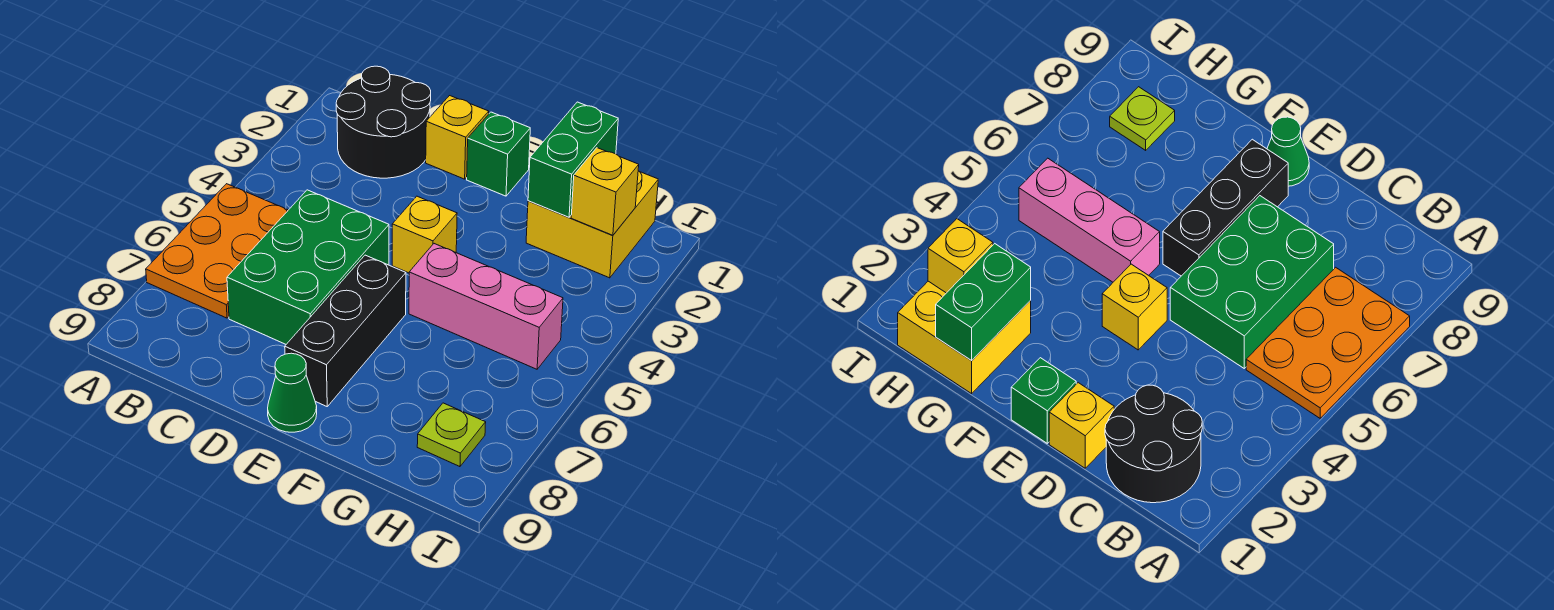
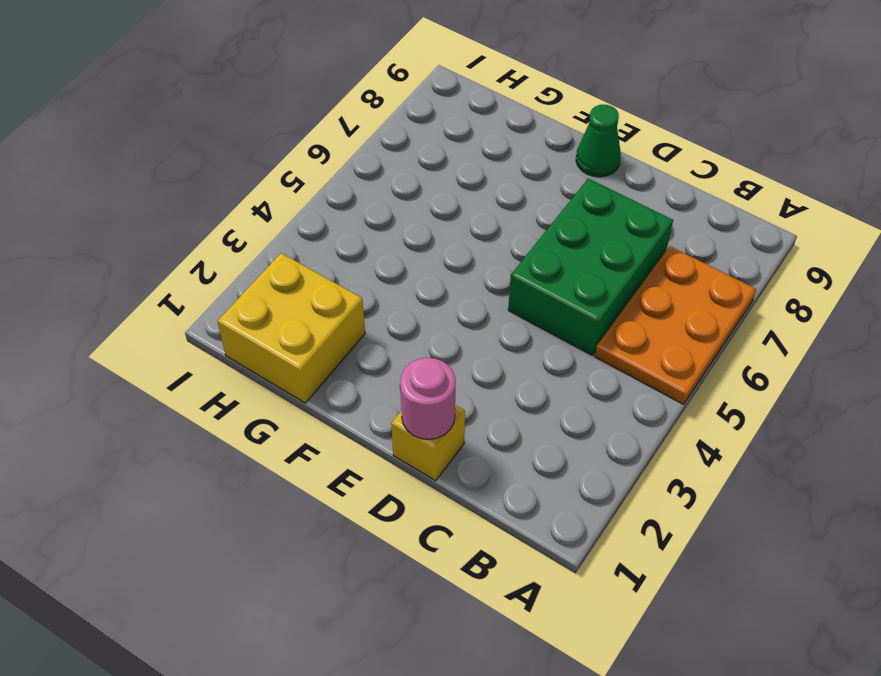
pink 1x1 round brick [400,358,456,439] -> none
none -> black 2x2 round brick [336,66,431,178]
none -> green 1x1 brick [467,112,530,196]
none -> yellow 1x1 brick [392,196,457,273]

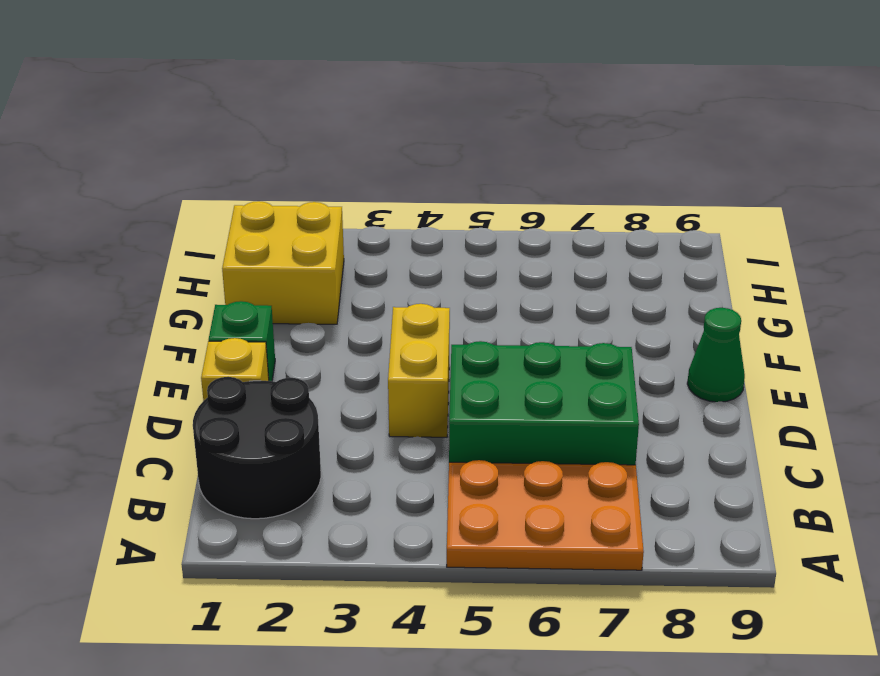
yellow 1x2 brick [388,304,450,437] -> yellow 1x1 brick [392,196,457,273]
none -> black 1x3 brick [285,255,406,406]
none -> pink 1x3 brick [409,244,563,369]
none -> lime 1x1 plate [417,403,486,467]

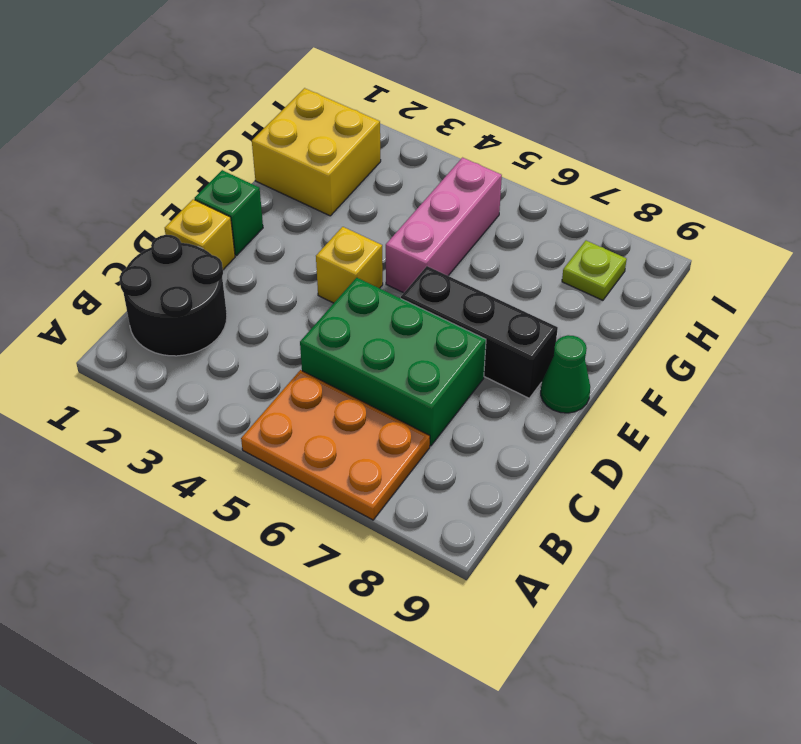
none -> green 1x2 brick [528,102,618,217]
none -> yellow 1x1 brick [571,148,639,235]

